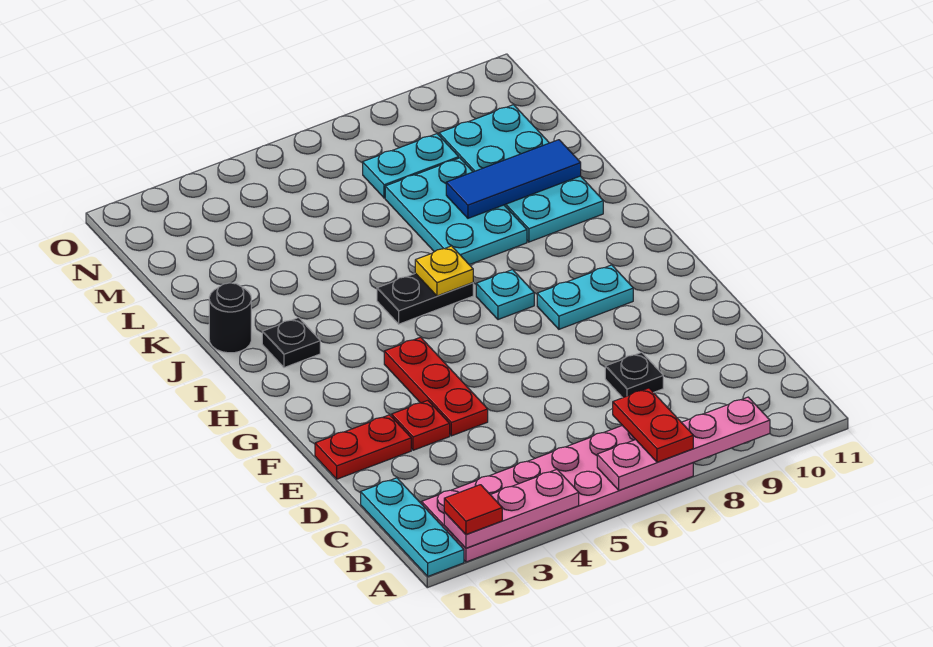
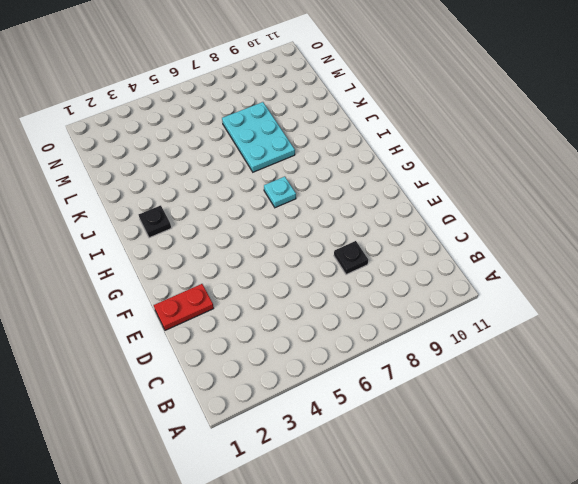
none -> cyan 1x3 plate [361,478,464,576]
none -> pink 2x6 plate [422,425,693,562]
none -> red 1x1 plate [392,400,450,450]

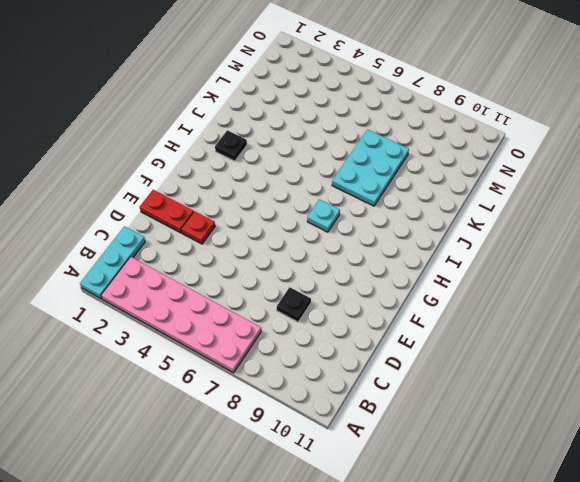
none -> red 1x3 plate [384,337,488,436]
none -> cyan 1x2 plate [537,265,633,329]
none -> black 1x2 plate [377,273,473,324]

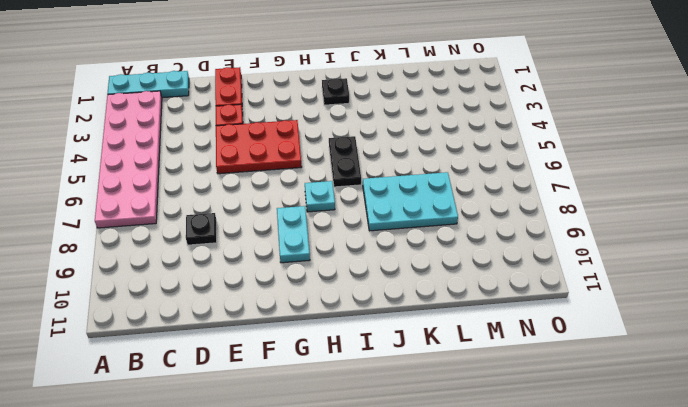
red 2x3 plate [216,120,302,174] -> red 1x3 plate [384,337,488,436]
none -> black 1x1 round brick [209,283,251,353]
none -> cyan 2x4 plate [439,105,603,242]
none -> cyan 1x2 plate [363,134,459,198]

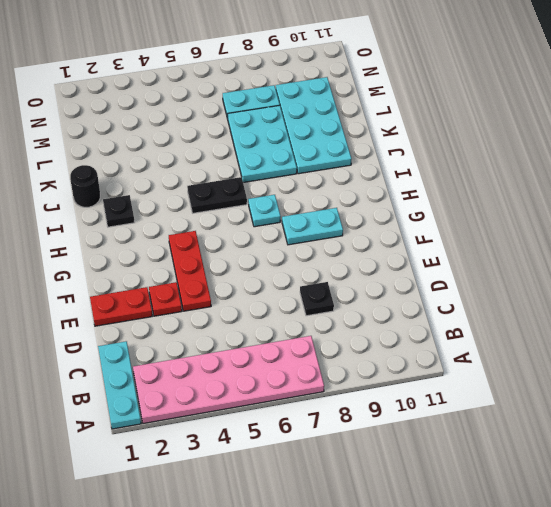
none -> pink 1x3 plate [444,470,579,548]
none -> pink 1x4 plate [597,397,770,490]
none -> yellow 1x1 plate [415,246,473,296]

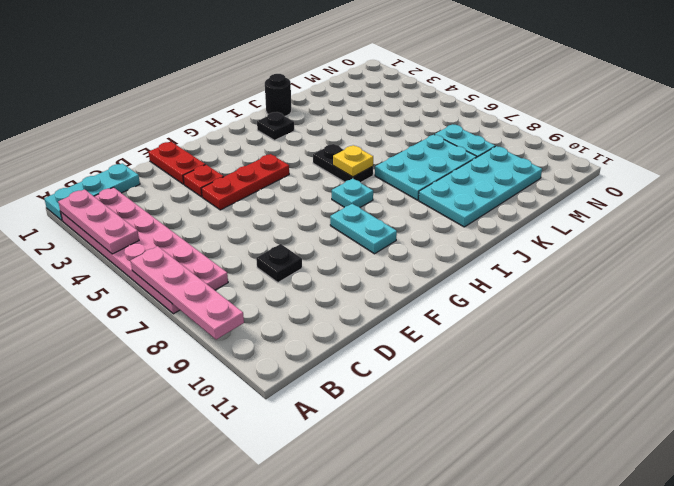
none -> blue 1x3 tile [446,140,581,218]
none -> red 1x1 tile [444,485,502,534]
none -> red 1x2 plate [613,388,693,462]

